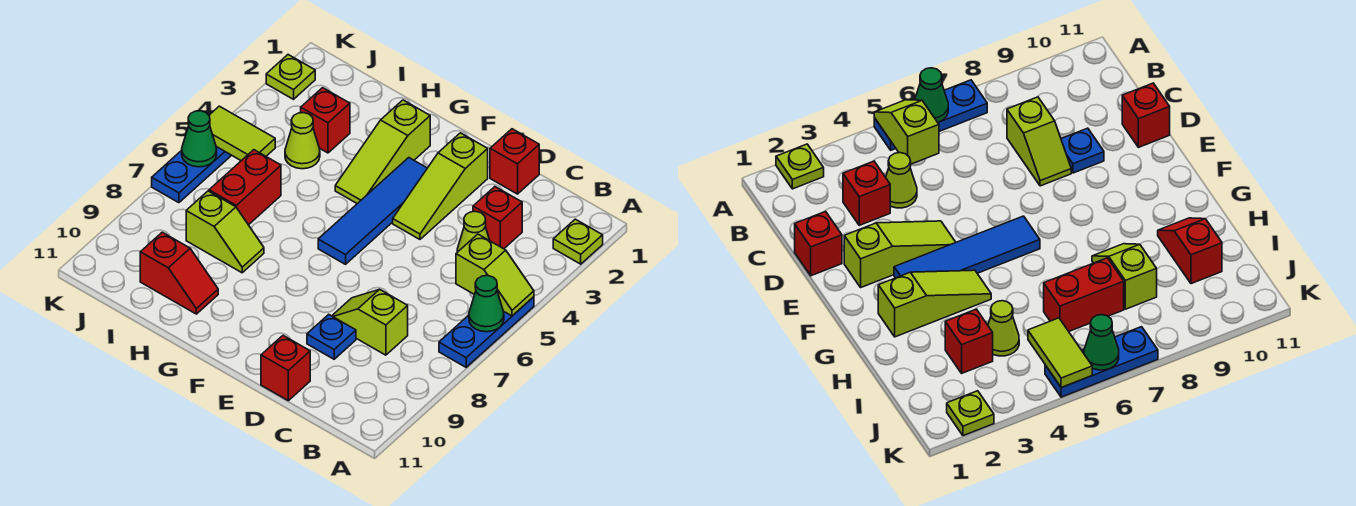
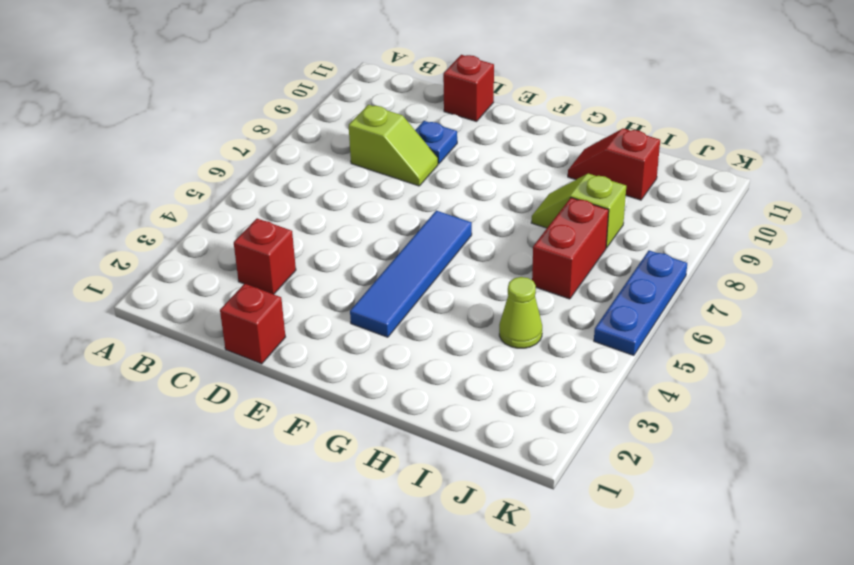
none -> lime 1x1 plate [553,219,603,264]
none -> blue 1x3 plate [439,297,534,367]
none -> lime 1x1 cone [457,212,490,252]

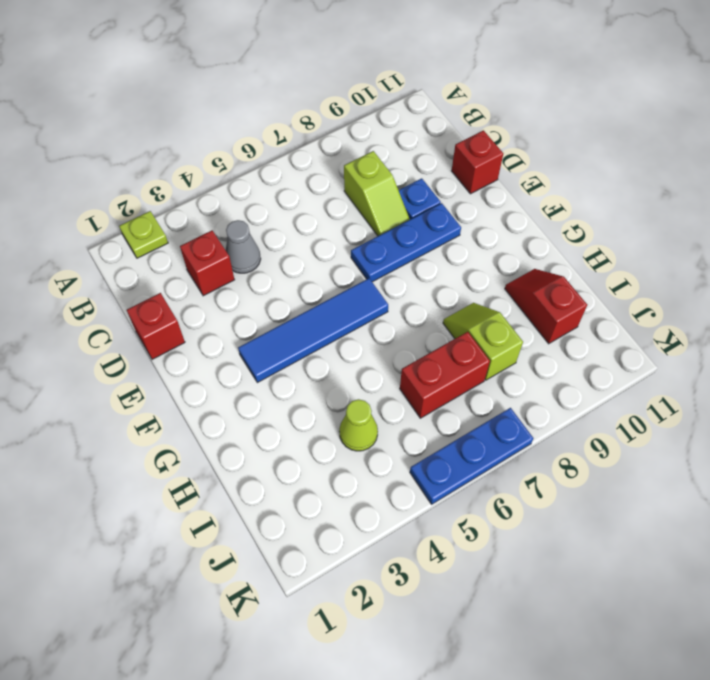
grey 1x1 cone [226,220,261,273] -> lime 1x1 cone [457,212,490,252]
blue 1x3 plate [351,203,461,282] -> blue 1x3 plate moved to [439,297,534,367]
none -> lime 1x3 slope [393,133,488,239]
none -> lime 1x3 slope [335,100,430,204]
none -> red 1x1 brick [301,88,350,153]

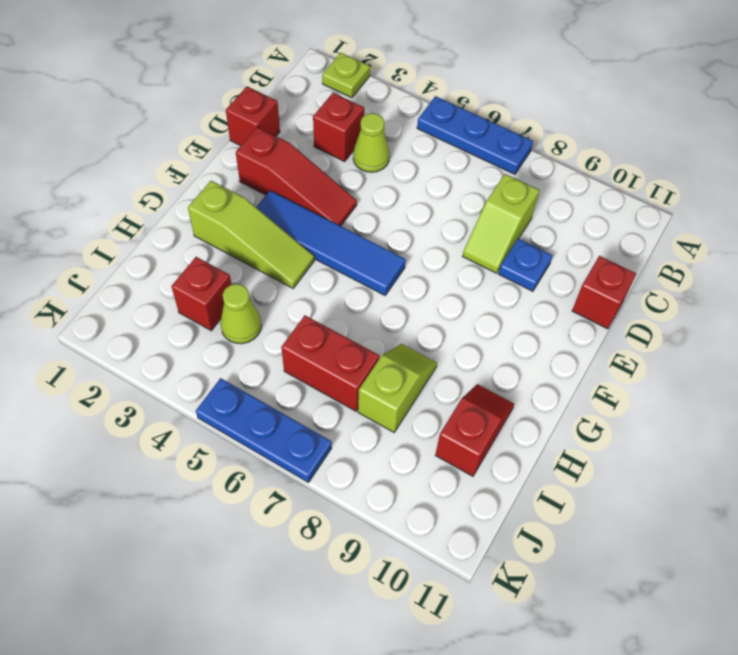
red 1x3 slope [236,127,357,226] -> lime 1x3 slope [393,133,488,239]
none -> lime 1x1 plate [266,55,315,99]
none -> lime 1x2 slope [456,234,534,316]
none -> green 1x1 cone [469,276,504,332]

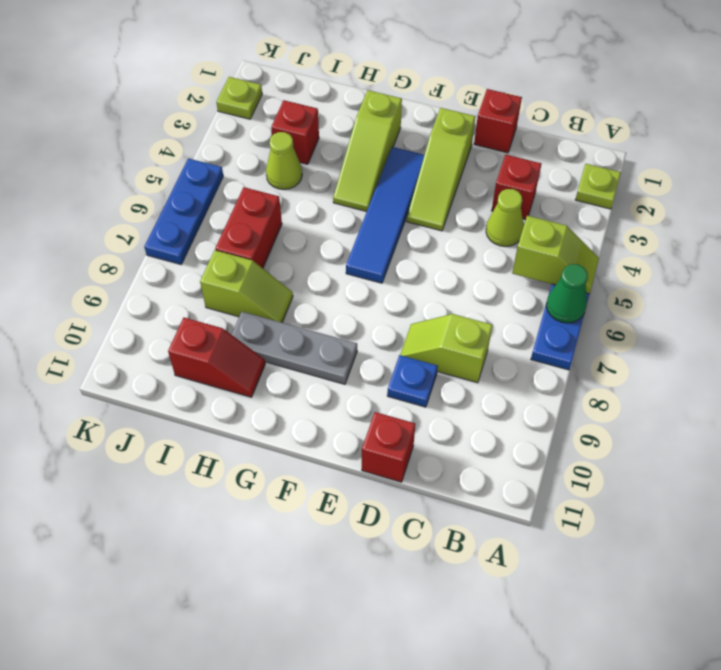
grey 1x3 plate [232,312,357,384] -> none
none -> lime 1x2 tile [209,106,275,161]
none -> green 1x1 cone [182,111,217,167]

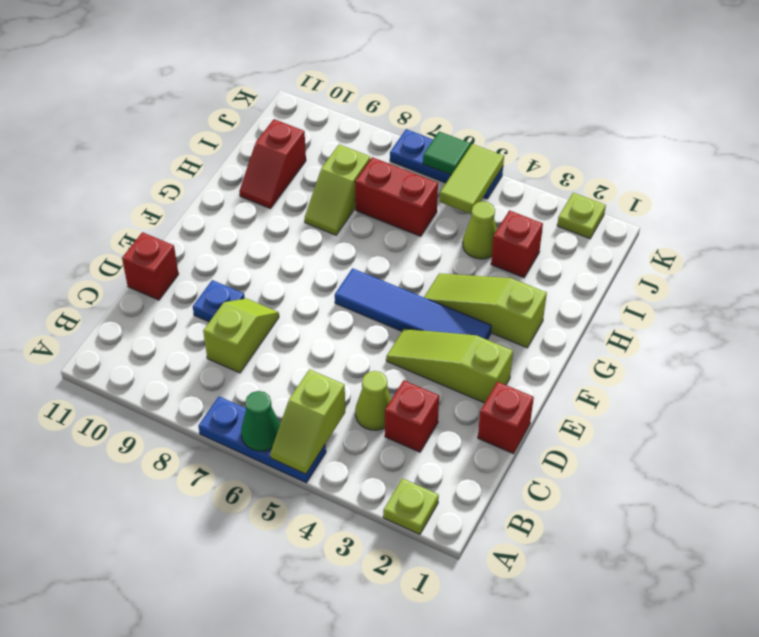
green 1x1 tile [423,132,470,175] -> green 1x1 cone [182,111,217,167]

